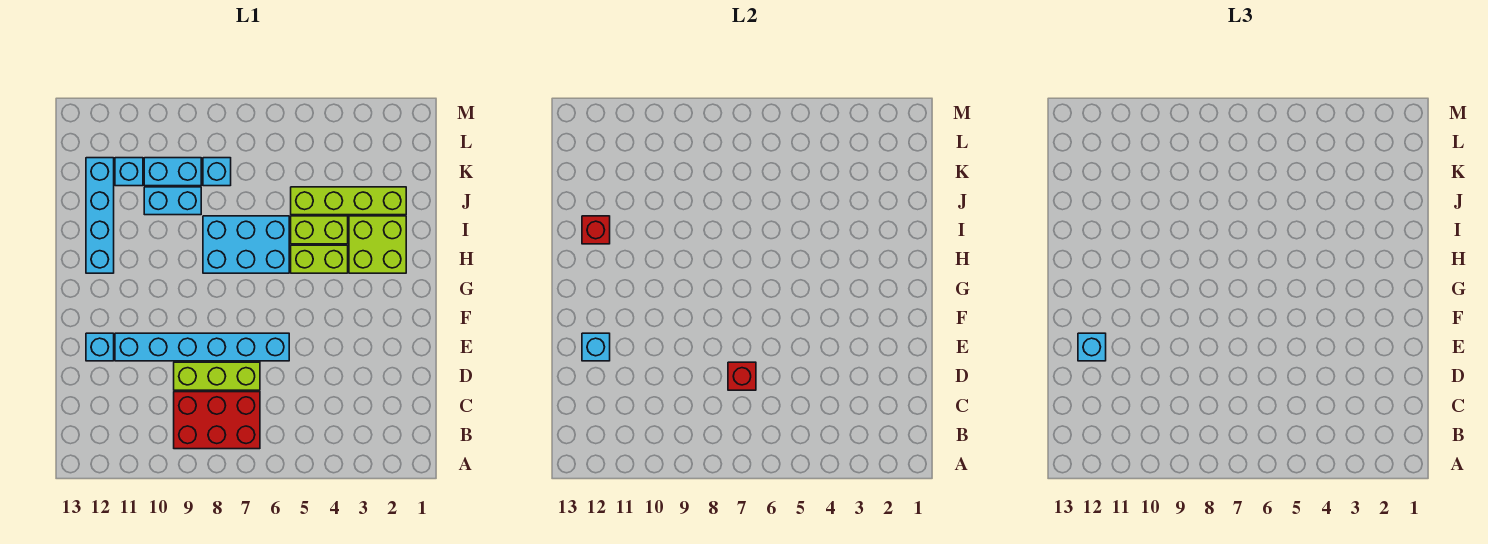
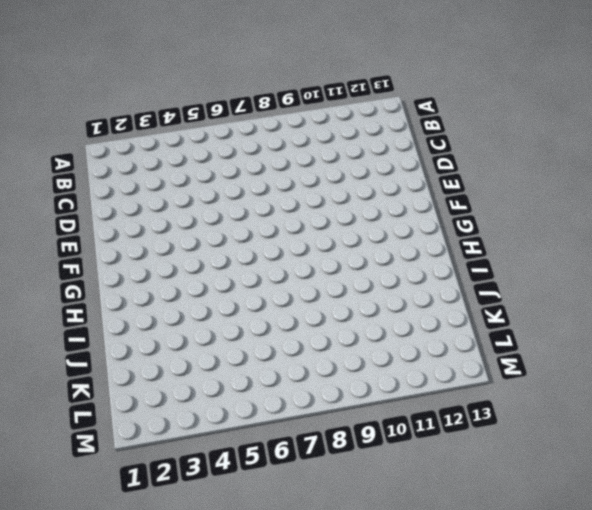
none -> red 2x3 brick [174,392,260,449]
none -> lime 1x3 brick [174,362,260,390]
none -> cyan 1x6 brick [115,333,289,361]

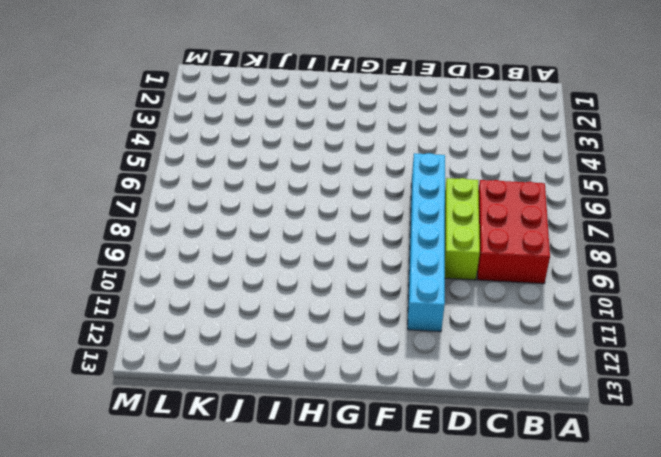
none -> cyan 1x1 brick [86,333,114,361]
none -> lime 2x2 brick [349,216,406,273]
none -> lime 1x2 brick [291,245,348,273]

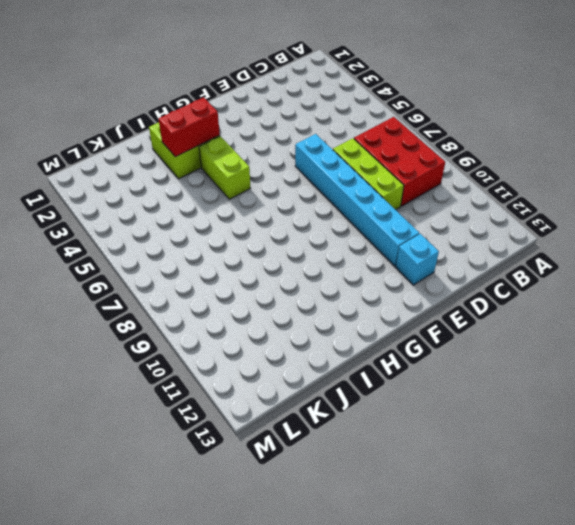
red 1x2 brick [159,97,220,157] -> none
none -> cyan 2x3 brick [203,216,289,273]
none -> cyan 1x4 brick [86,158,114,273]
none -> lime 1x2 brick [291,216,348,244]

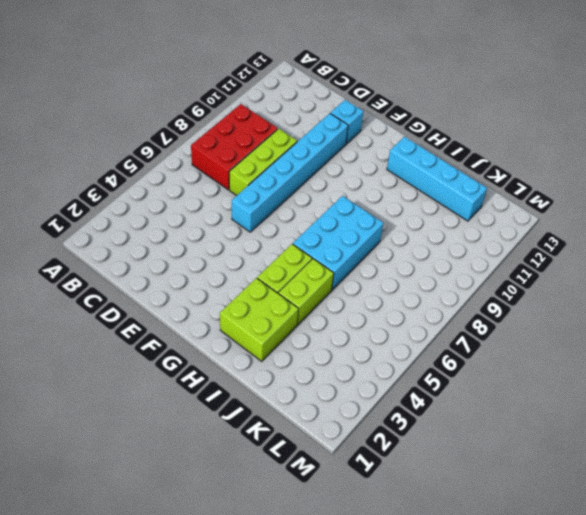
none -> lime 1x4 brick [291,187,406,215]
none -> cyan 1x2 brick [144,187,201,215]
none -> cyan 1x1 brick [203,158,231,186]

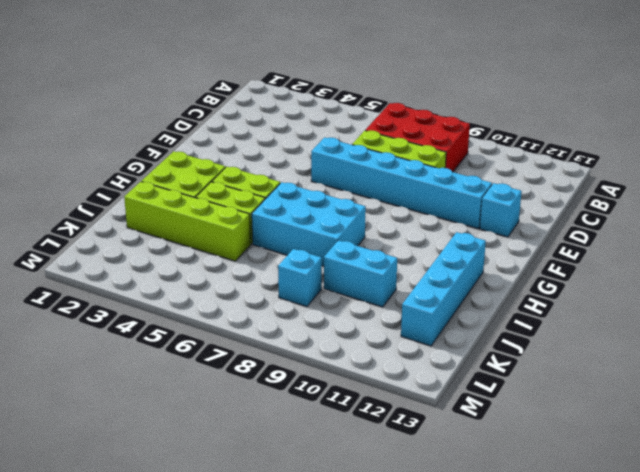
none -> cyan 1x2 brick [144,158,201,186]
none -> cyan 1x1 brick [115,158,143,186]
none -> red 1x1 brick [728,362,756,390]

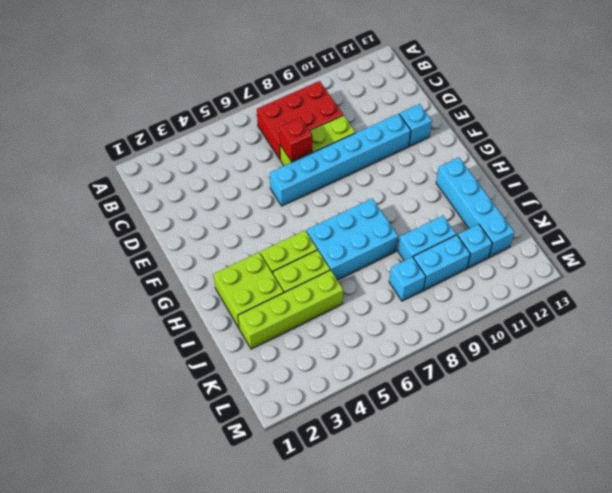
none -> cyan 1x1 brick [582,333,610,361]
none -> red 1x1 brick [582,216,610,244]
none -> cyan 1x1 brick [1078,333,1106,361]

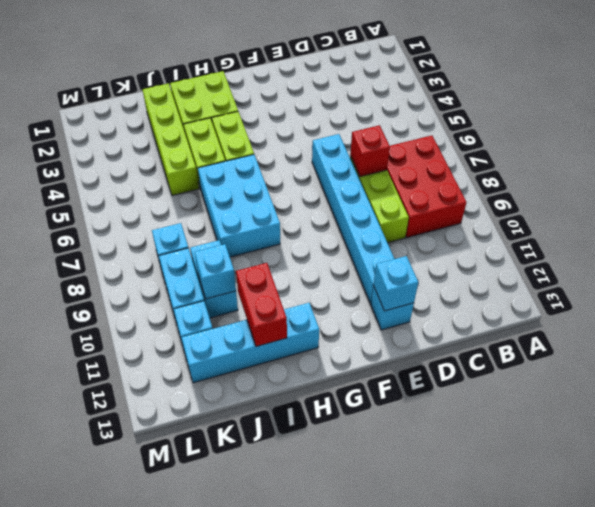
red 1x2 brick [236,263,287,346] -> red 1x1 brick [582,216,610,244]
cyan 1x1 brick [194,244,236,299] -> cyan 1x1 brick moved to [1078,333,1106,361]

